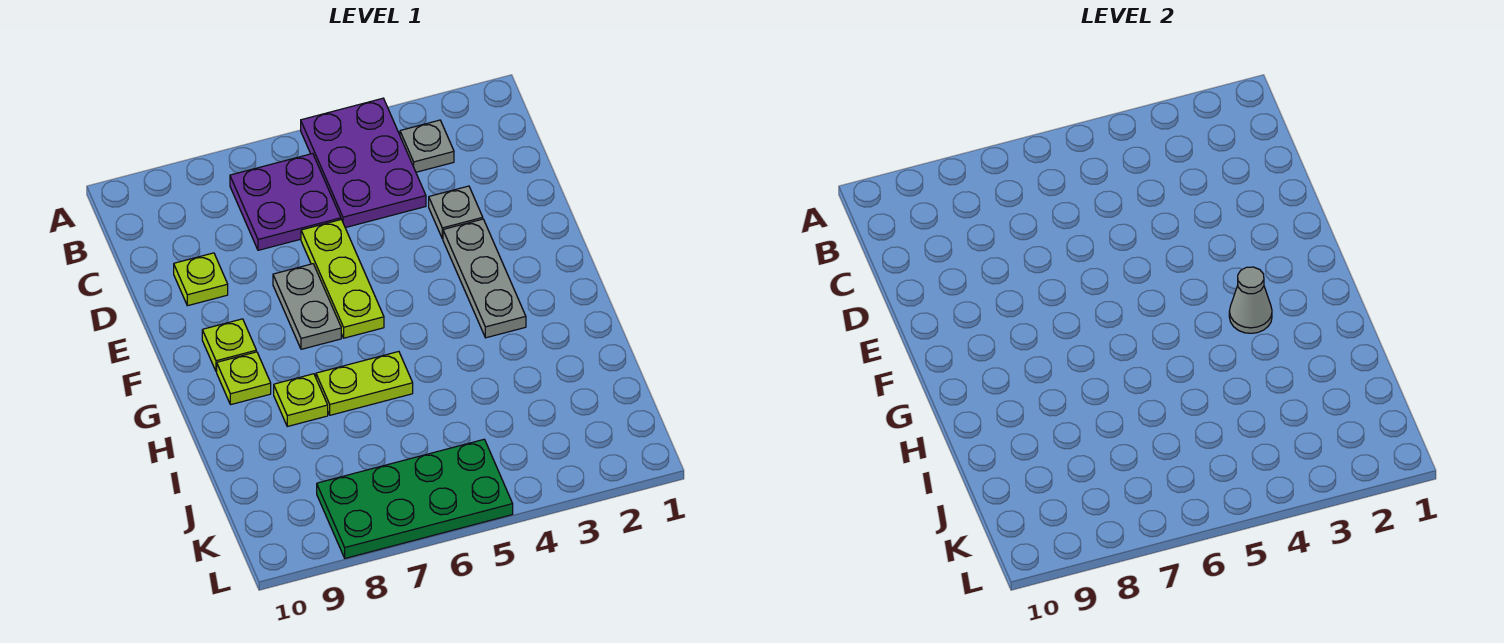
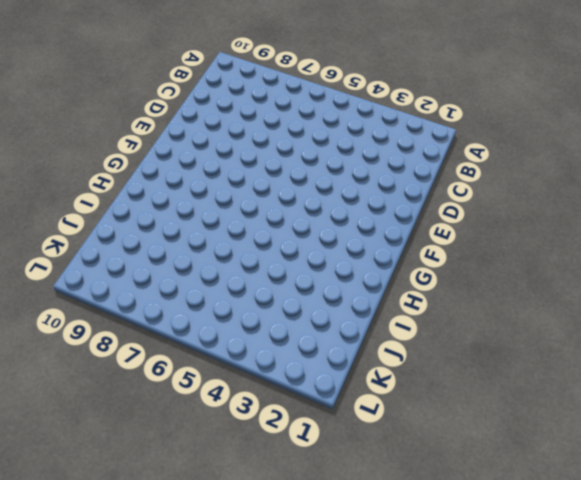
none -> purple 2x3 plate [301,98,426,228]
none -> grey 1x1 plate [400,120,454,172]
none -> purple 2x2 plate [230,154,341,250]

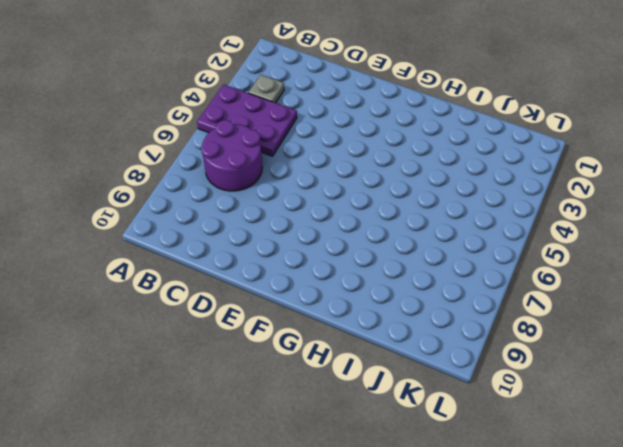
purple 2x2 round brick [201,120,262,191] -> purple 2x2 plate [230,154,341,250]
none -> grey 1x1 plate [429,186,483,239]
none -> lime 1x3 plate [301,220,384,338]
none -> lime 1x1 plate [174,253,228,306]

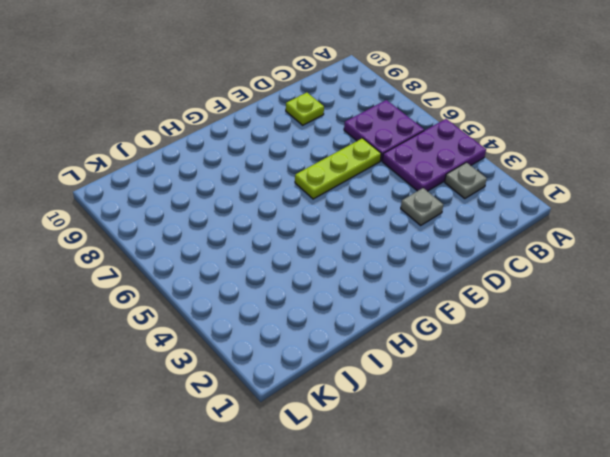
none -> grey 1x3 plate [443,219,526,338]
none -> grey 1x2 plate [273,264,341,349]
none -> lime 1x1 plate [202,319,256,372]

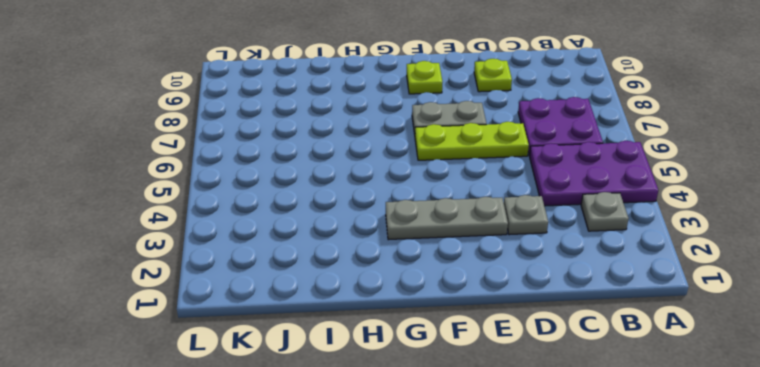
none -> lime 1x1 plate [217,352,271,405]
none -> lime 1x2 plate [316,352,413,415]
none -> lime 1x1 plate [274,374,328,426]

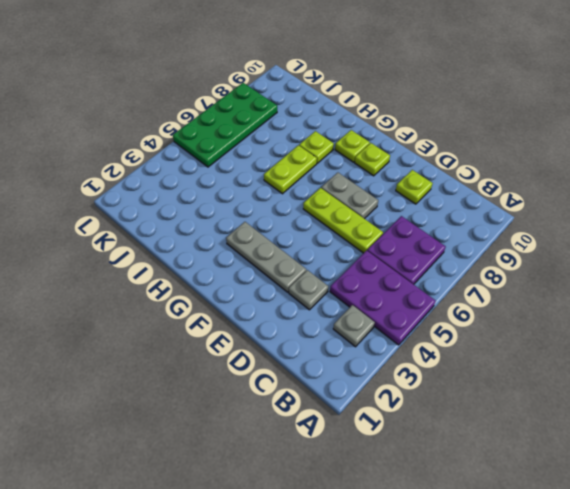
none -> grey 1x1 cone [1229,267,1272,333]

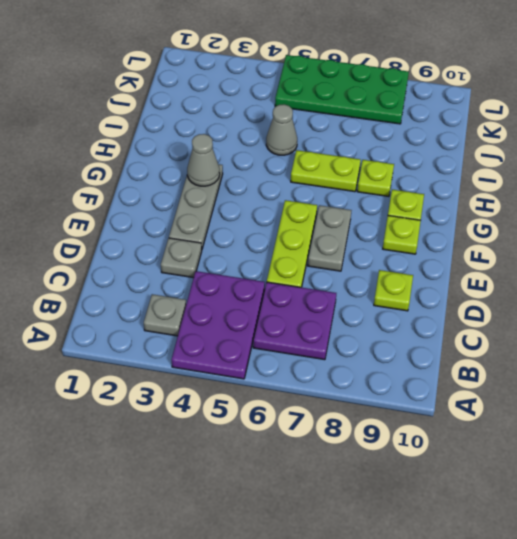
grey 1x1 cone [266,104,297,155] -> none

